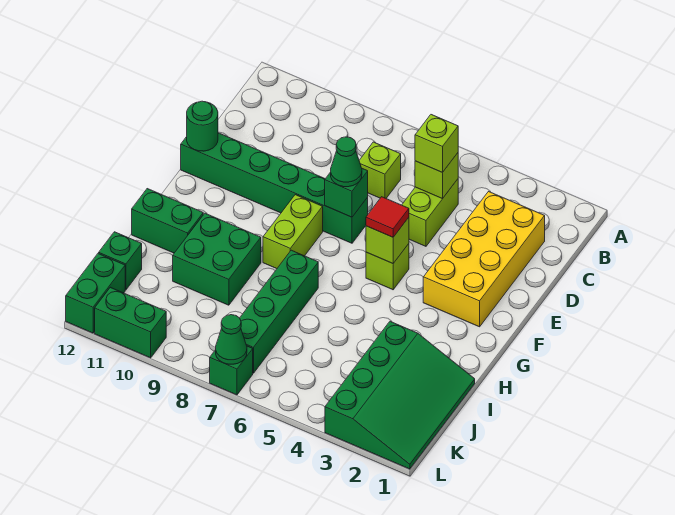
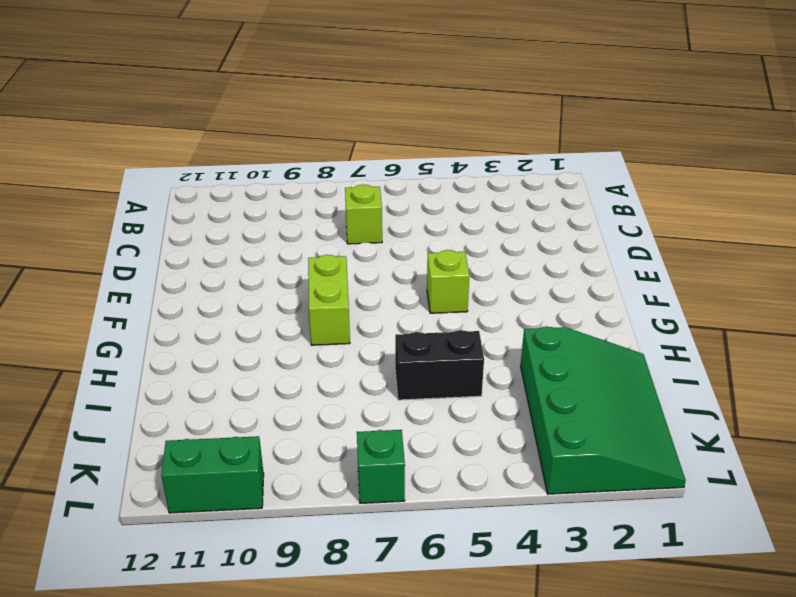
black 1x2 brick [395,330,484,400] -> none
none -> yellow 2x4 brick [423,192,545,327]
none -> lime 1x2 brick [402,179,458,246]
none -> green 1x6 brick [181,133,368,243]

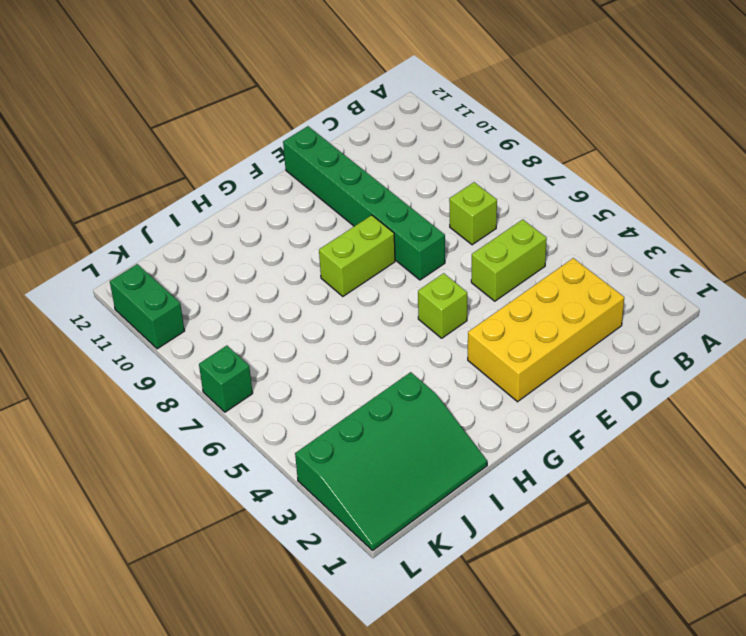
none -> green 1x4 brick [240,250,318,373]
none -> green 2x2 brick [173,213,261,305]
none -> green 1x2 brick [132,189,203,253]

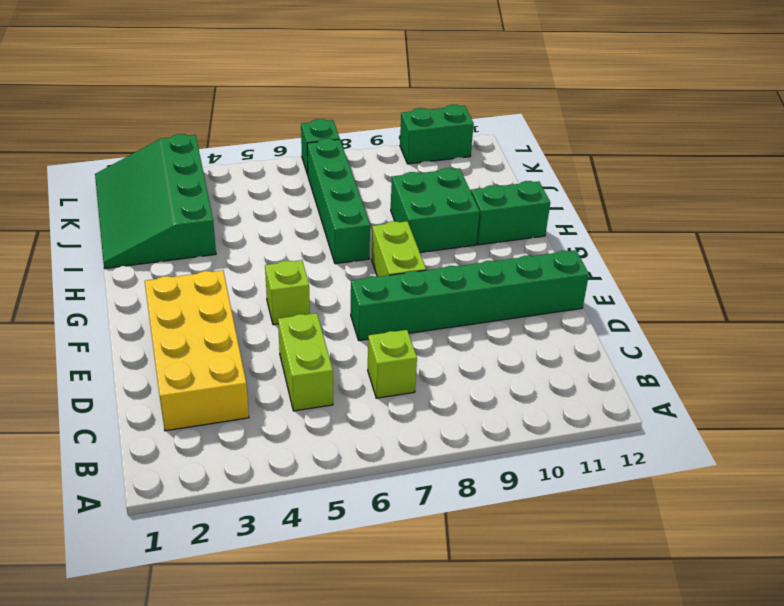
none -> green 1x1 brick [99,232,142,290]
none -> green 1x2 brick [66,253,125,333]
none -> lime 1x1 brick [415,153,458,199]

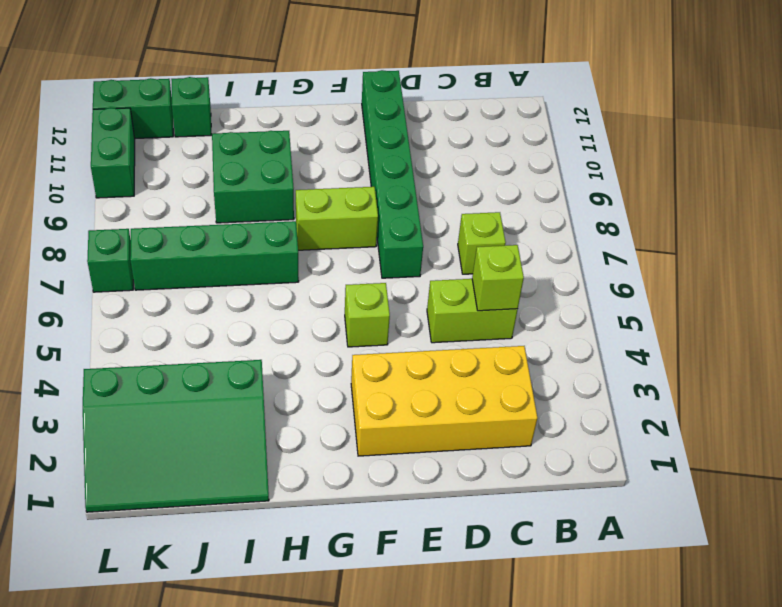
none -> green 1x2 brick [132,189,203,253]
none -> green 1x1 brick [325,169,368,217]
none -> green 1x1 round brick [187,101,218,151]

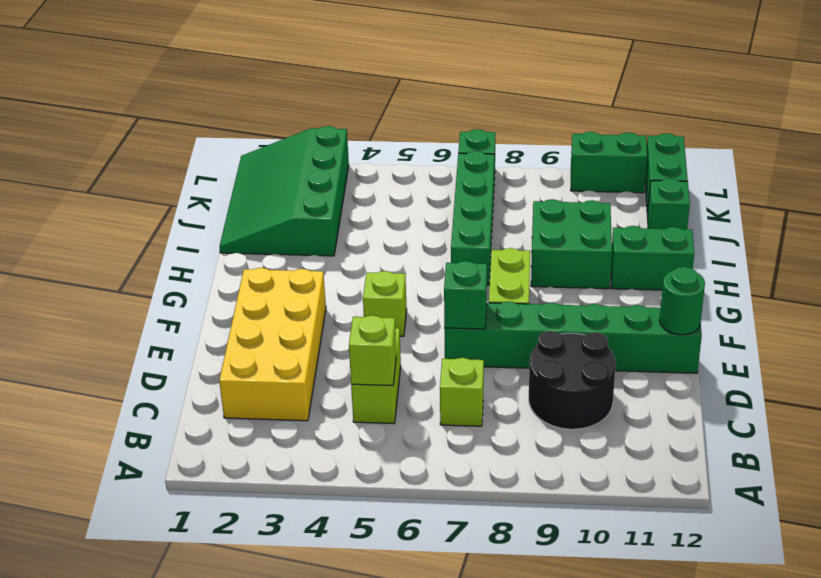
black 2x2 round brick [529,331,616,429] -> none
none -> lime 1x1 brick [366,218,409,263]
none -> green 1x1 cone [216,315,247,364]
none -> lime 1x1 brick [415,115,458,173]

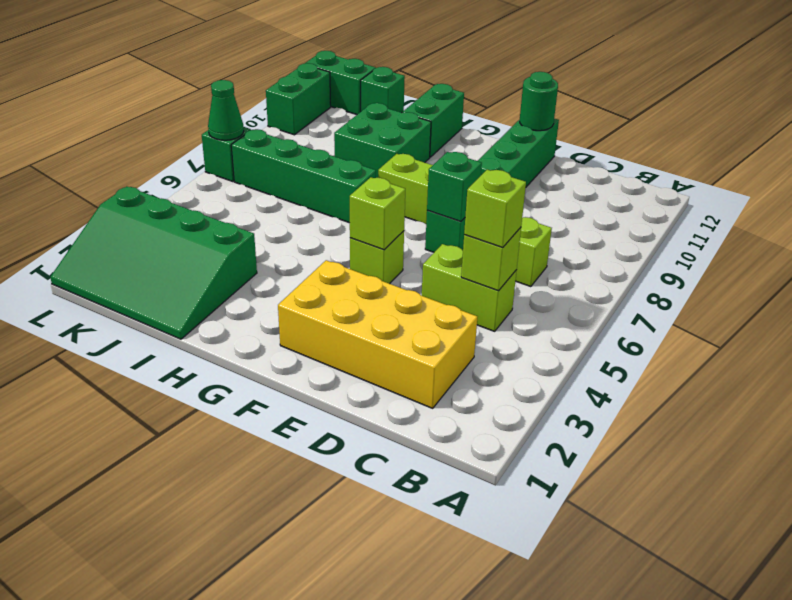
none -> green 1x1 cone [331,137,362,187]
none -> red 1x1 tile [366,197,409,237]

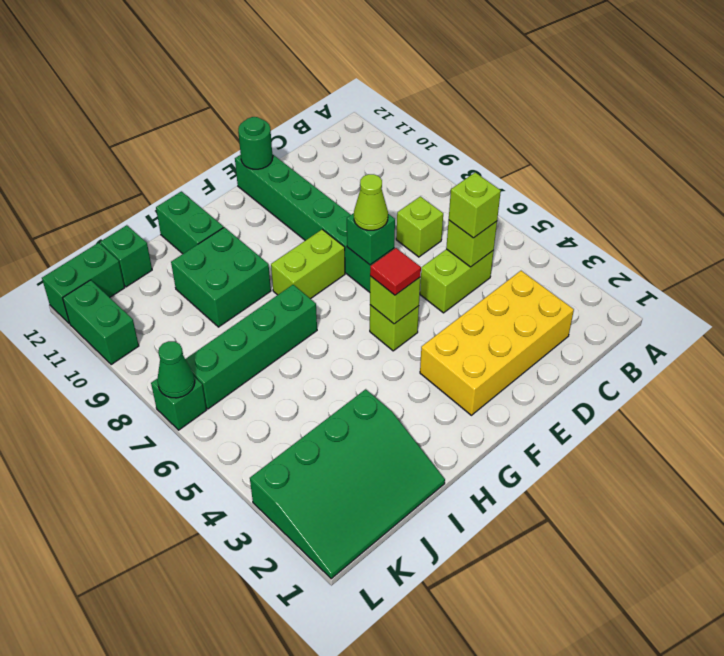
lime 1x1 cone [354,174,388,230] -> green 1x1 cone [331,137,362,187]

